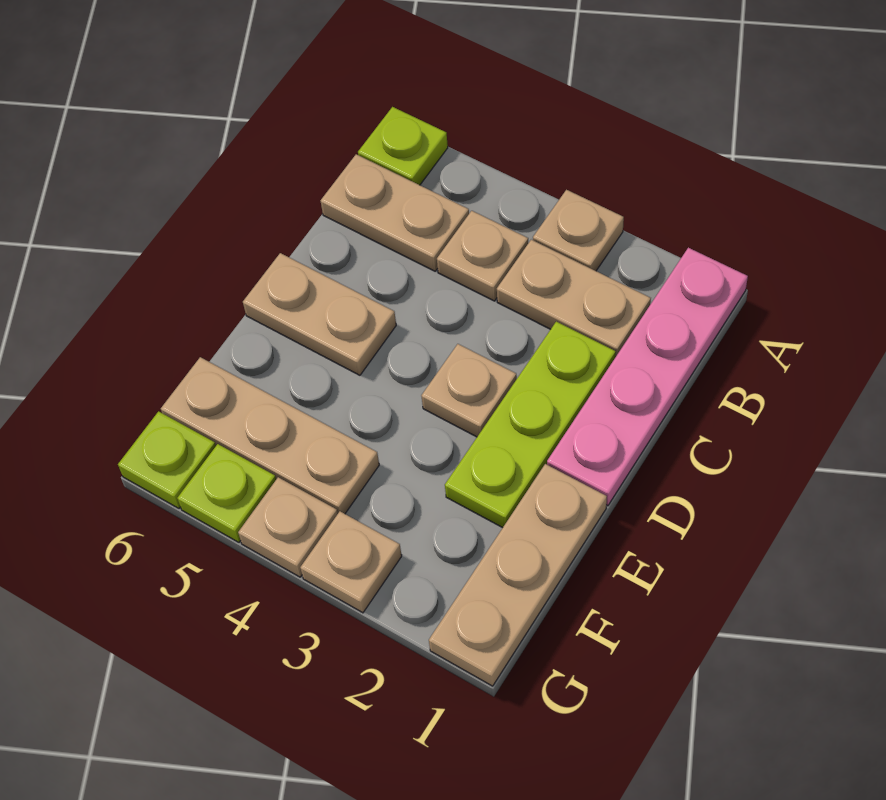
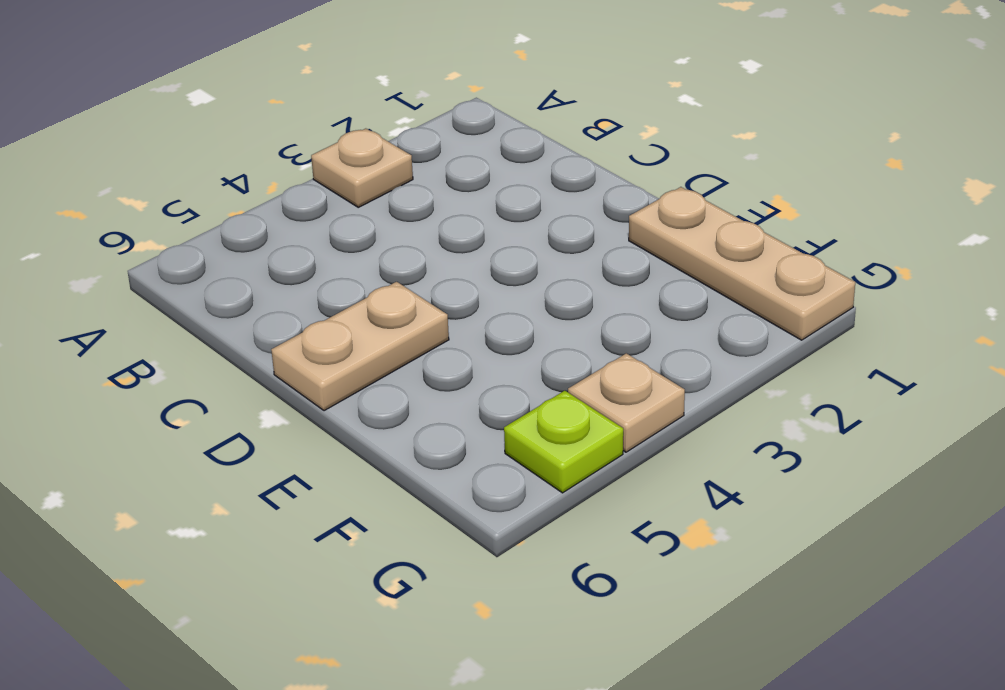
none -> pink 1x4 plate [547,248,748,506]
none -> lime 1x1 plate [358,107,448,185]
none -> tan 1x2 plate [497,240,651,357]

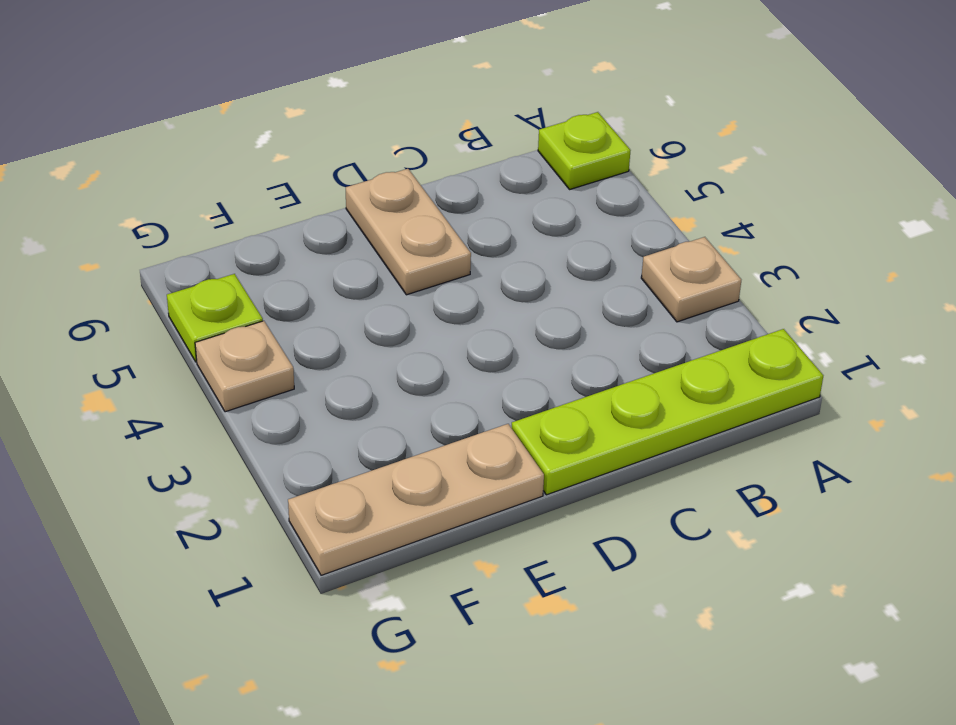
lime 1x4 plate [512,329,823,495] -> pink 1x4 plate [547,248,748,506]
none -> tan 1x2 plate [497,240,651,357]
none -> tan 1x1 plate [437,211,528,301]
none -> tan 1x2 plate [321,154,469,271]

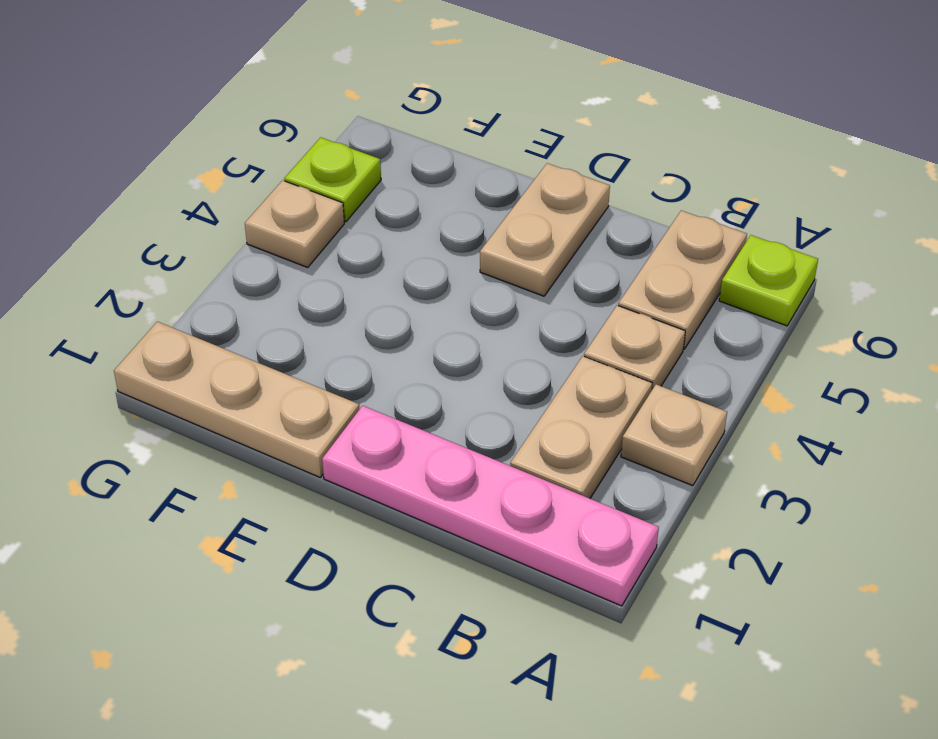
none -> lime 1x3 plate [445,322,616,528]
none -> tan 1x1 plate [421,344,517,437]
none -> tan 1x3 plate [161,357,379,514]

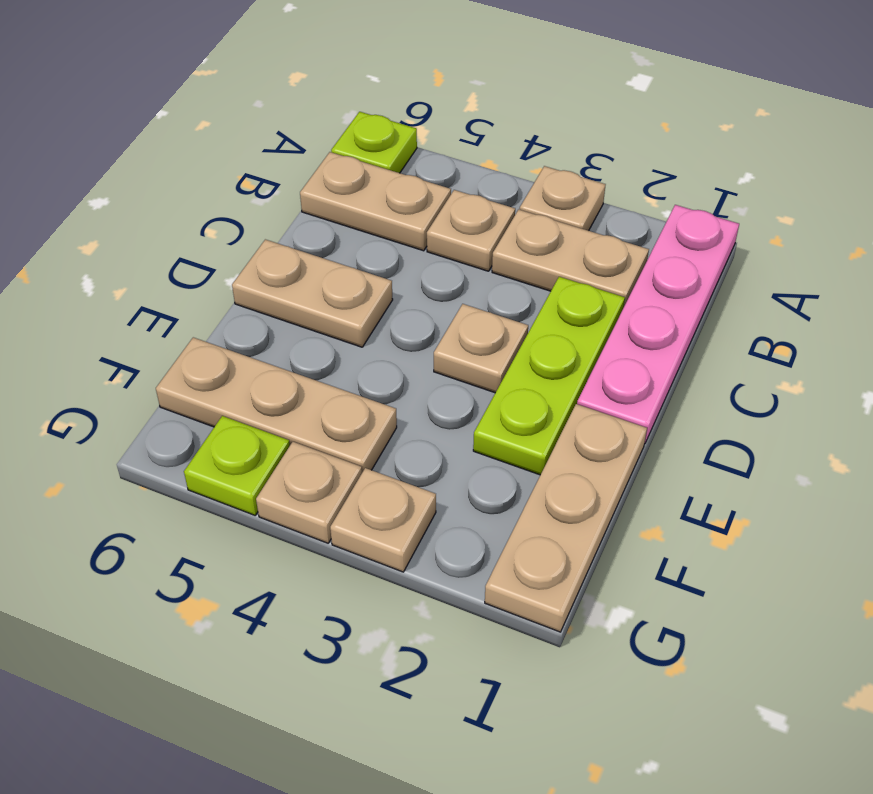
none -> lime 1x1 plate [118,411,216,508]

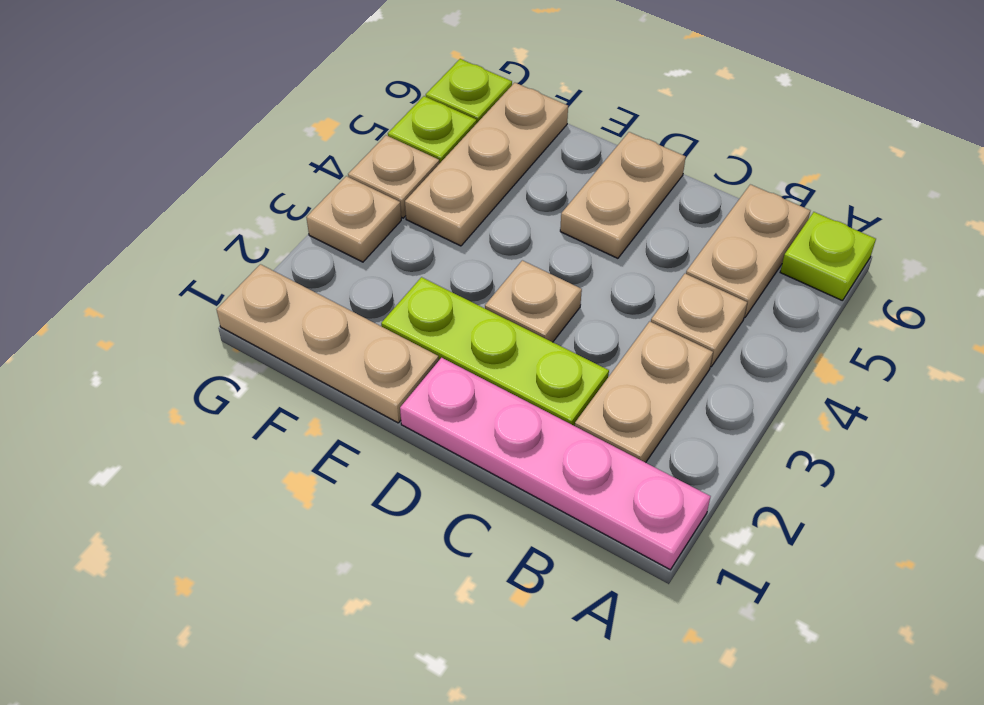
none -> tan 1x1 plate [533,190,624,271]

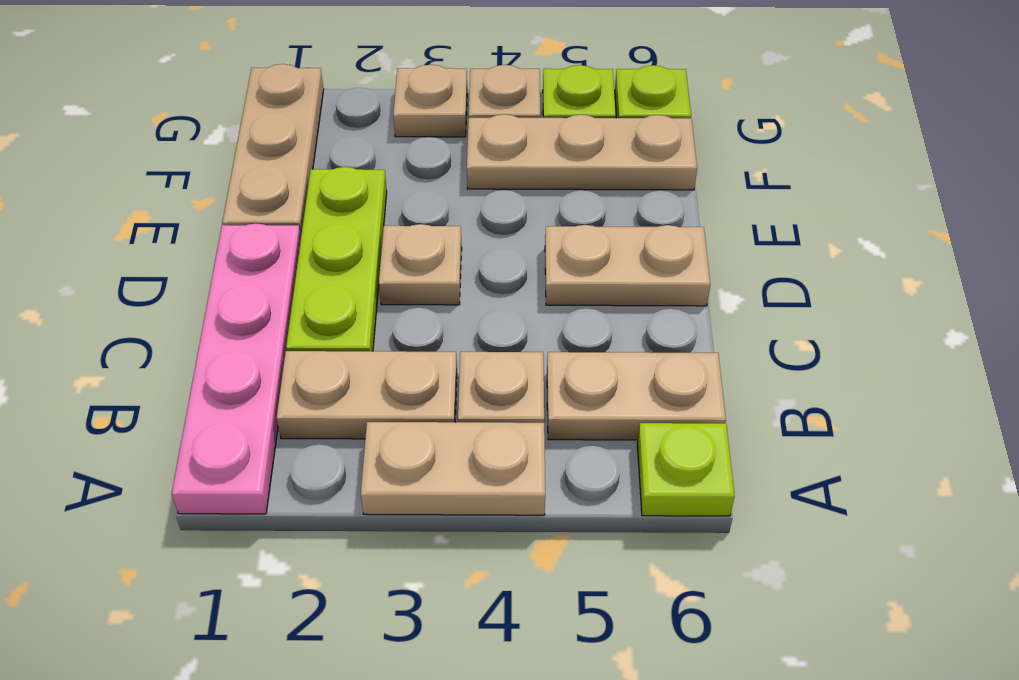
tan 1x2 plate [361,422,545,515] -> tan 1x1 plate [533,190,624,271]

